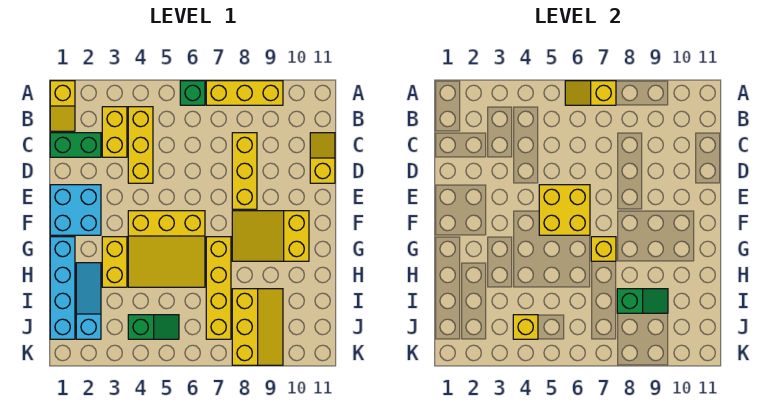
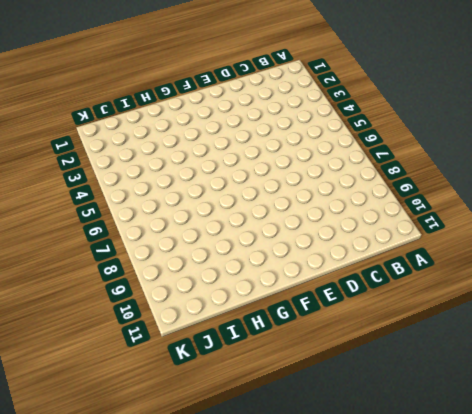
none -> yellow 1x2 slope [50,81,75,131]
none -> green 1x1 brick [180,81,205,105]
none -> yellow 1x3 brick [206,81,283,105]

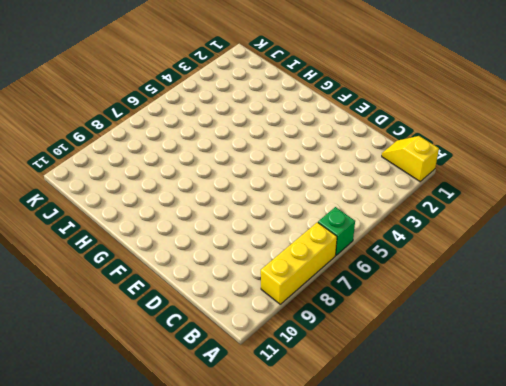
none -> yellow 1x2 brick [102,107,127,157]
none -> yellow 1x3 brick [128,107,153,183]
none -> green 1x2 brick [50,133,101,157]

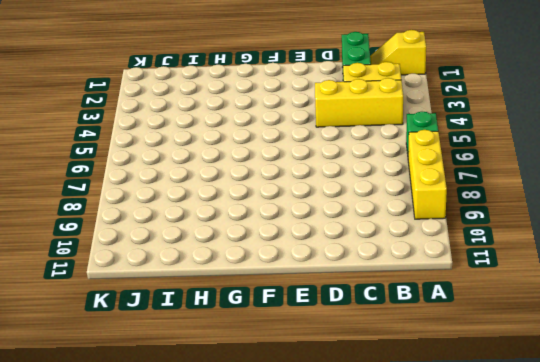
none -> yellow 1x3 brick [232,133,257,209]
none -> yellow 1x2 slope [310,133,335,183]
none -> cyan 2x2 brick [50,185,101,235]

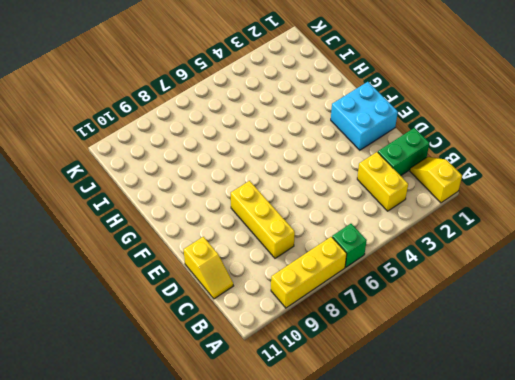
none -> yellow 1x3 brick [128,107,153,183]
none -> yellow 3x3 slope [128,211,205,287]
none -> yellow 2x3 slope [232,211,309,261]

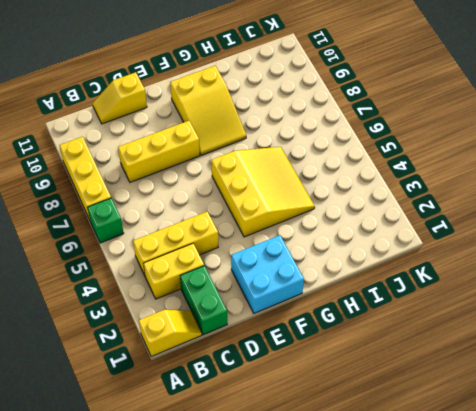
none -> cyan 1x4 brick [50,237,75,339]
none -> yellow 1x2 brick [102,237,127,287]
none -> yellow 1x4 brick [206,237,231,339]

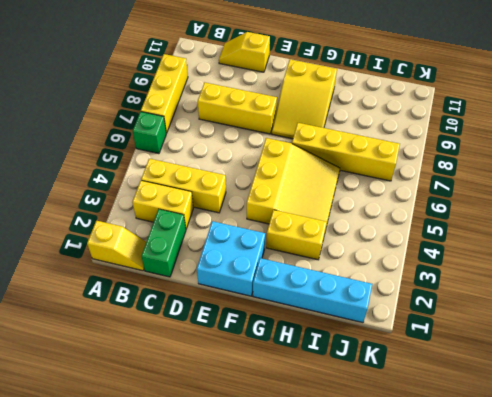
none -> cyan 1x3 slope [76,263,101,339]
none -> yellow 2x3 slope [232,289,283,365]
none -> green 1x2 slope [128,315,179,339]

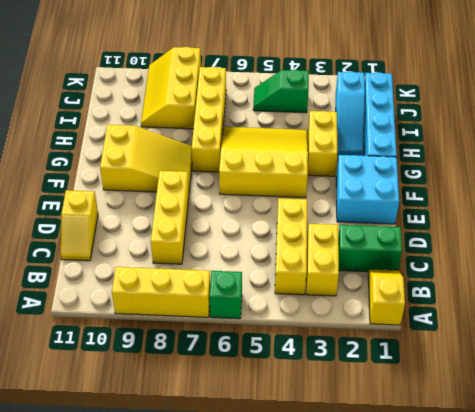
none -> yellow 1x2 slope [565,81,616,105]
none -> yellow 2x2 brick [539,185,590,235]
none -> yellow 1x1 brick [591,237,616,261]

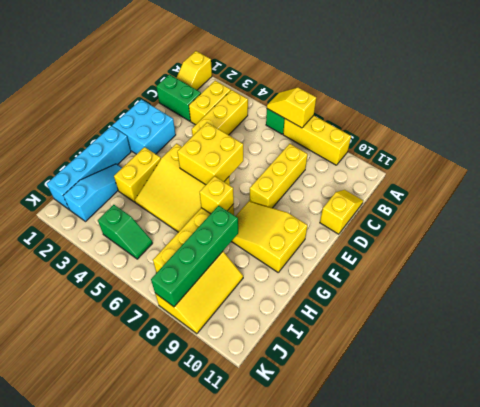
green 1x4 brick [151,205,238,307] -> green 1x2 slope [617,289,668,313]
none -> yellow 1x1 brick [513,315,538,339]

